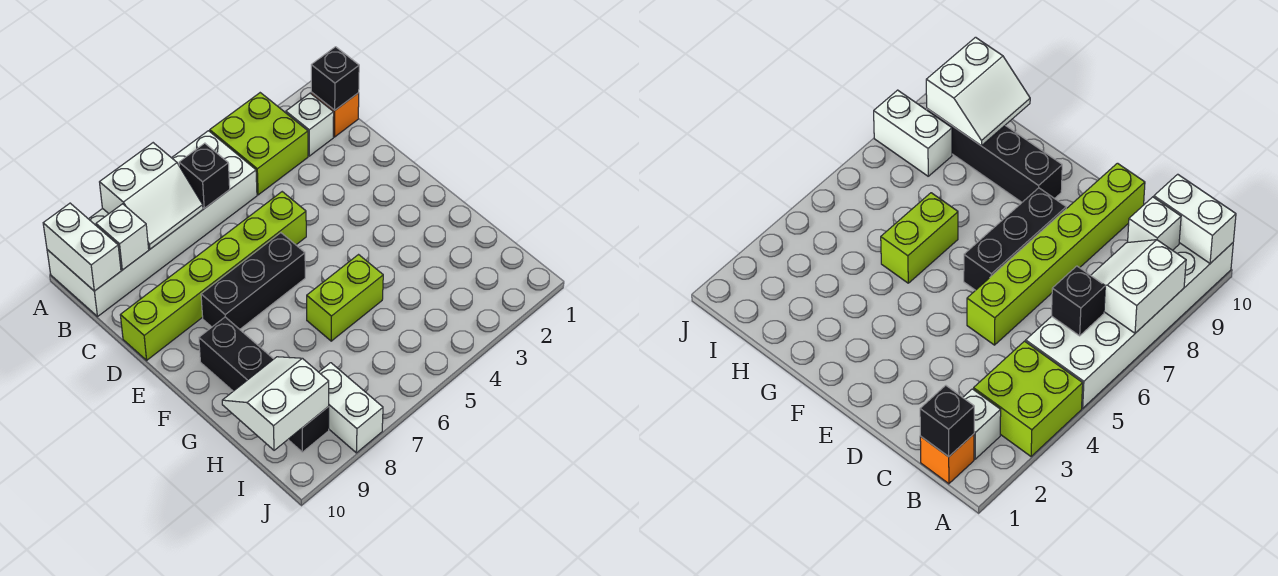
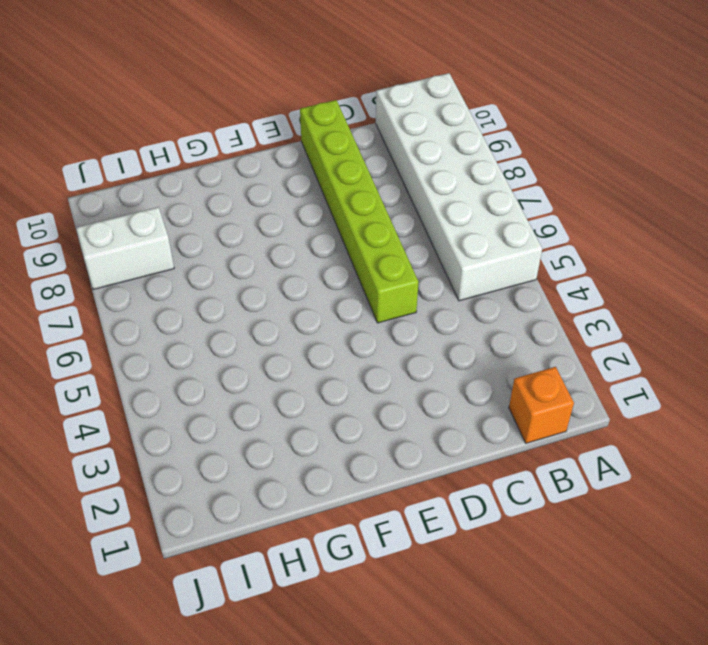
none -> lime 2x2 brick [210,93,308,195]
none -> white 1x1 brick [286,93,334,156]
none -> black 1x3 brick [201,233,305,329]

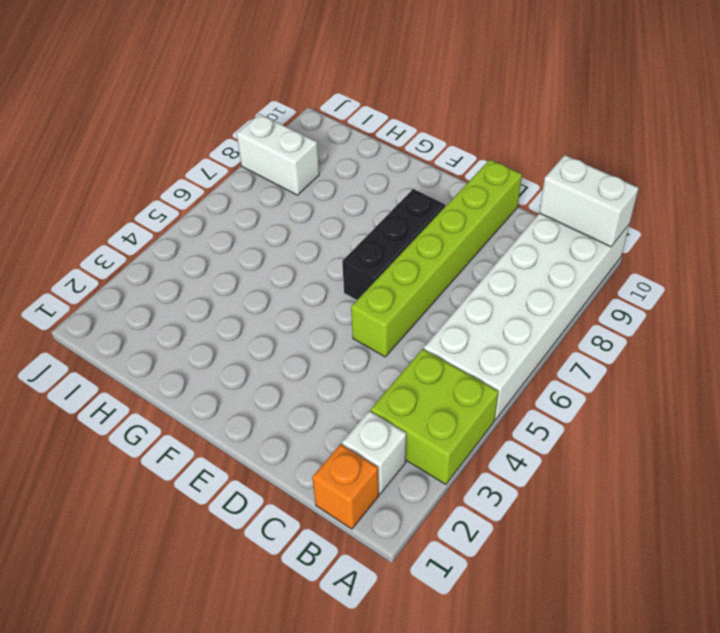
none -> black 1x4 brick [199,317,329,452]
none -> lime 1x2 brick [307,255,383,341]
none -> white 2x2 slope [100,143,203,249]

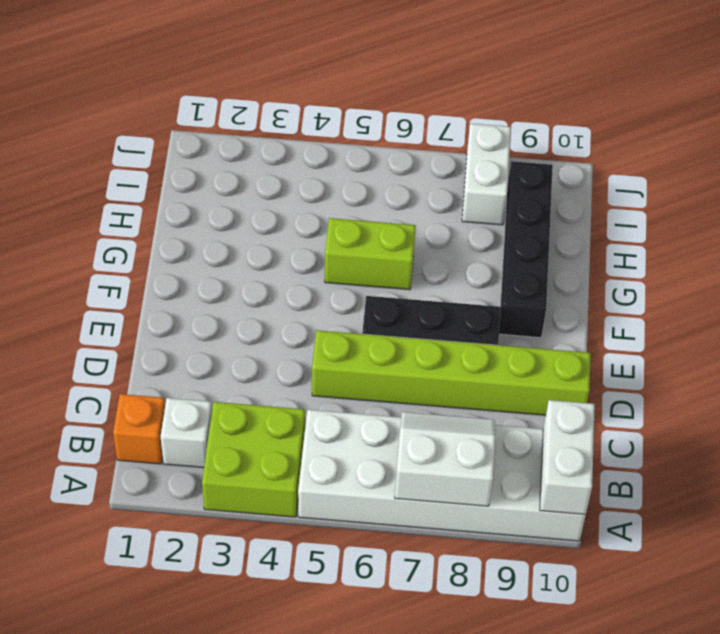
none -> black 1x1 brick [311,47,359,110]
none -> black 1x1 brick [179,143,230,208]
none -> white 1x1 brick [96,204,149,270]

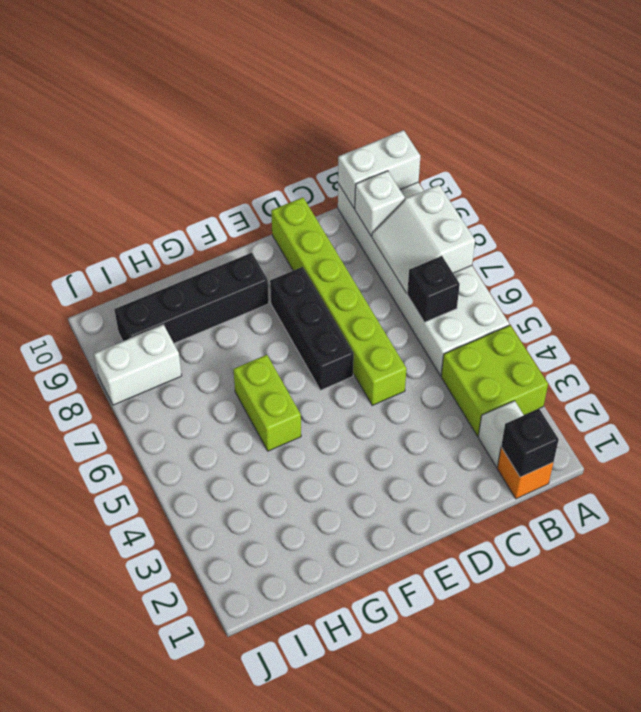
none -> white 2x2 slope [222,357,329,450]

